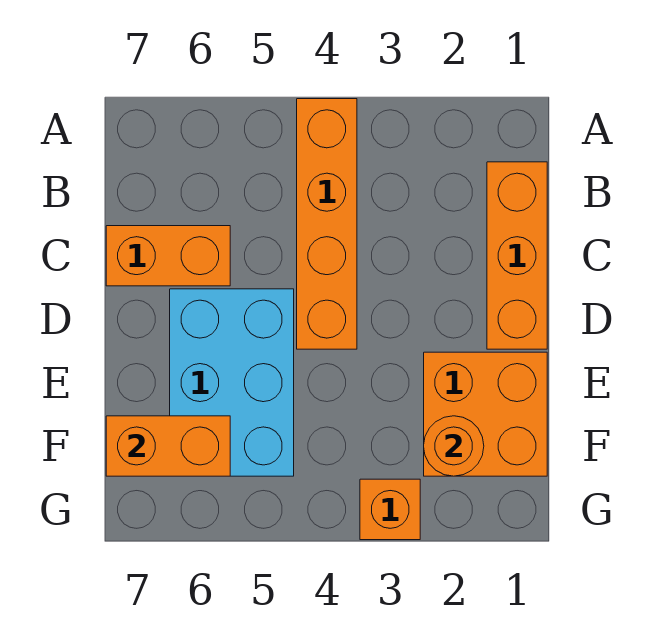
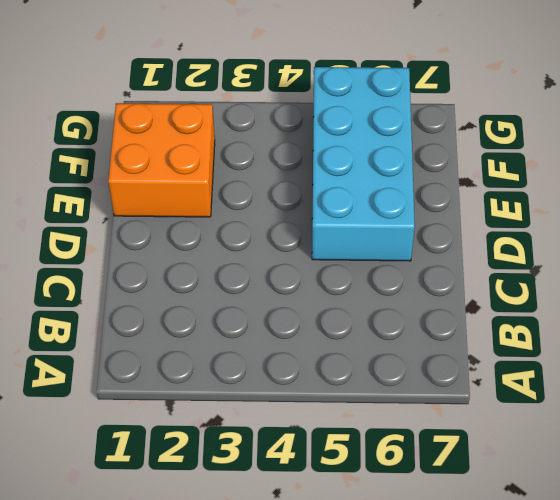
cyan 2x4 brick [312,67,415,261] -> cyan 2x3 brick [170,289,294,476]
none -> orange 1x4 brick [297,99,357,349]
none -> orange 1x3 brick [487,162,547,349]

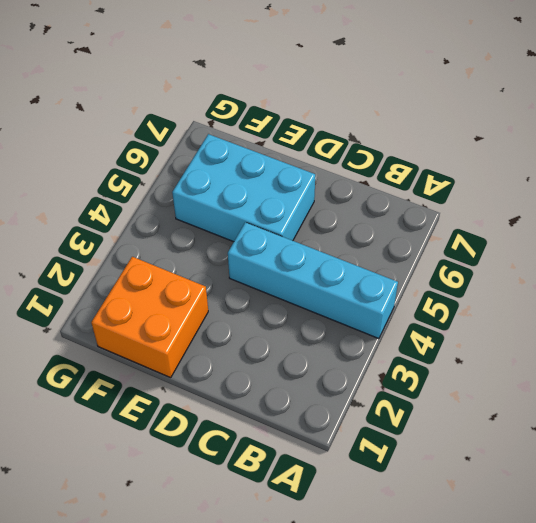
cyan 1x4 brick [228,222,398,339] -> orange 1x4 brick [297,99,357,349]
none -> orange 1x3 brick [487,162,547,349]
none -> orange 1x2 brick [106,226,230,286]

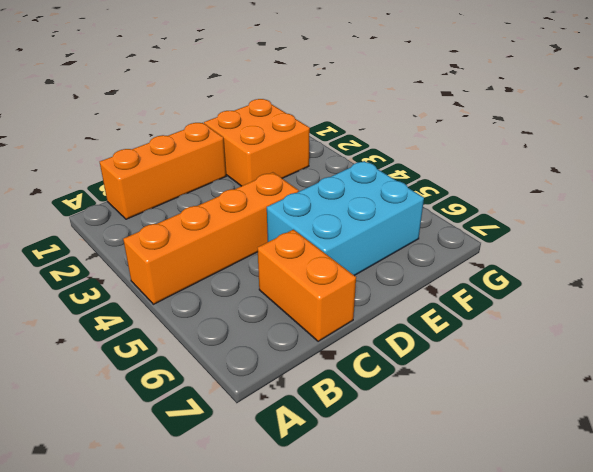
none -> orange 1x1 brick [360,479,420,540]
none -> orange 1x1 round brick [424,416,484,476]

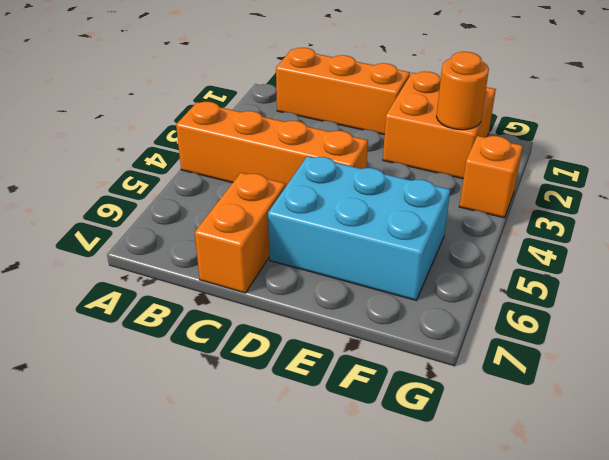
none -> orange 1x2 brick [106,416,230,476]

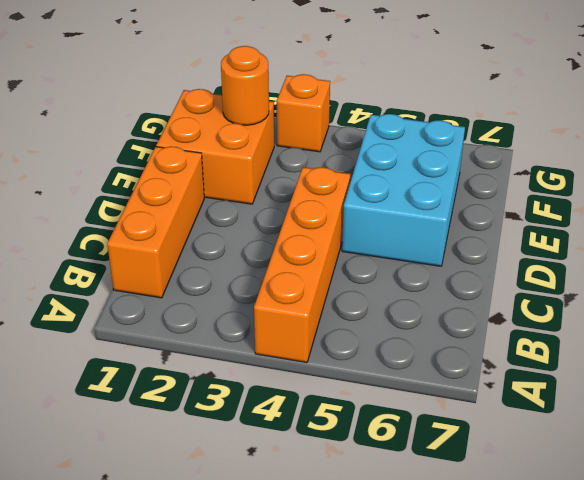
none -> orange 1x2 brick [106,226,230,286]
none -> orange 1x2 brick [106,416,230,476]

